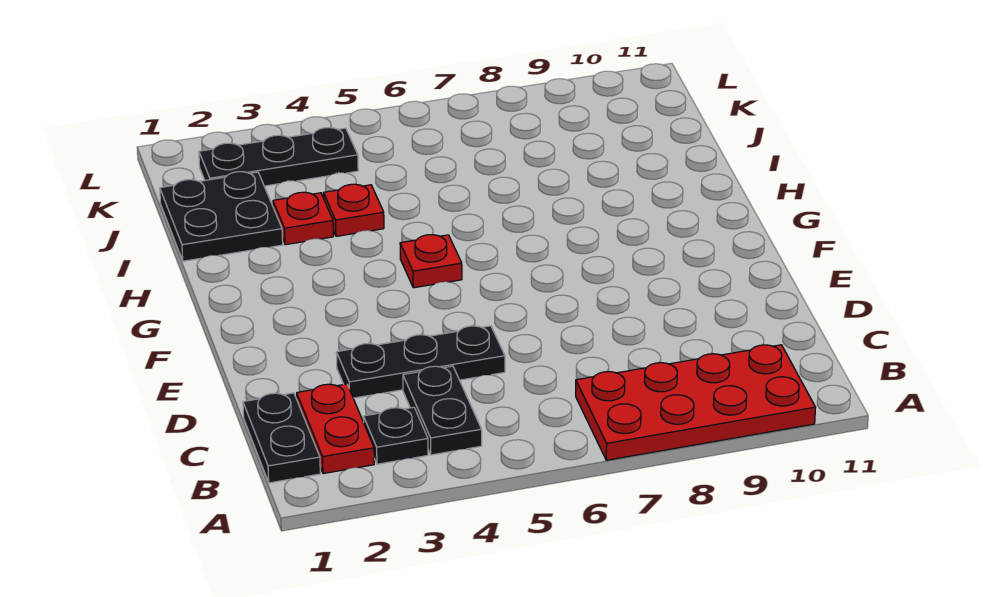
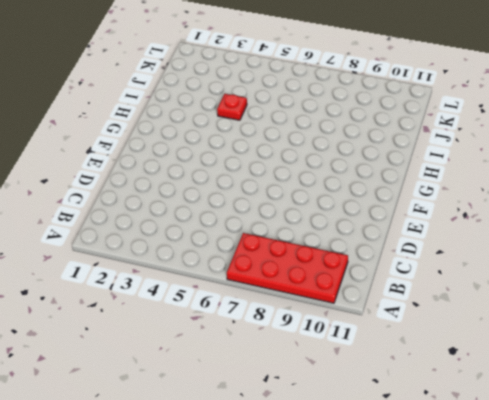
none -> black 1x2 plate [243,393,320,483]
none -> red 1x2 plate [297,384,374,474]

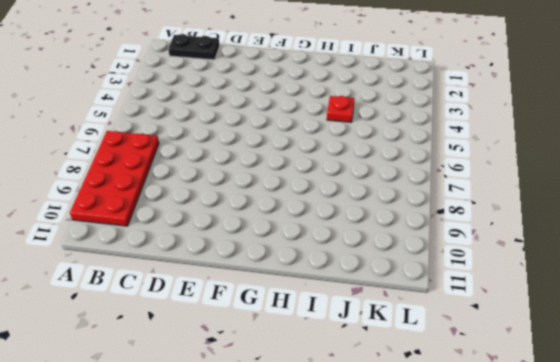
none -> red 1x2 plate [297,384,374,474]
none -> black 1x1 plate [363,407,428,464]

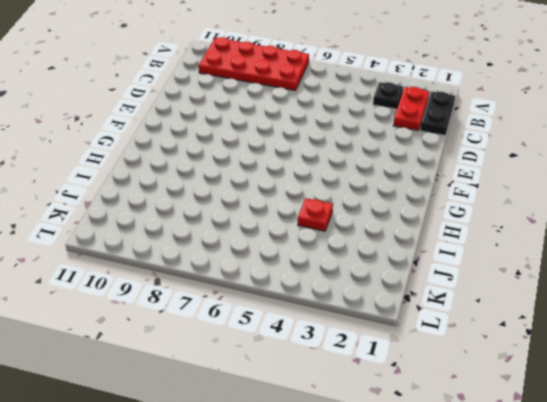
none -> black 1x2 plate [403,366,482,455]
none -> black 1x3 plate [336,326,505,398]

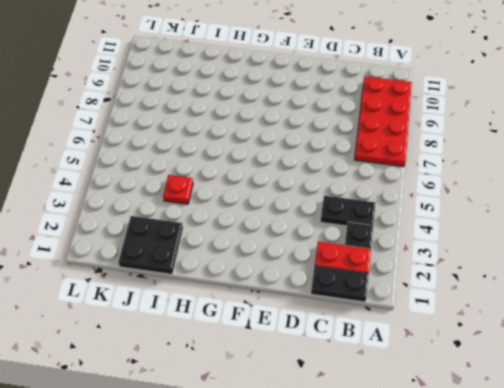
none -> black 1x3 plate [336,326,505,398]
none -> red 1x1 plate [400,235,462,288]

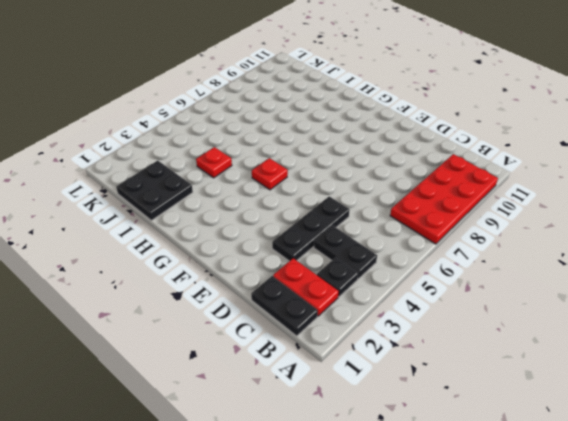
none -> red 1x1 plate [273,192,333,245]
none -> black 1x3 plate [199,128,358,186]

